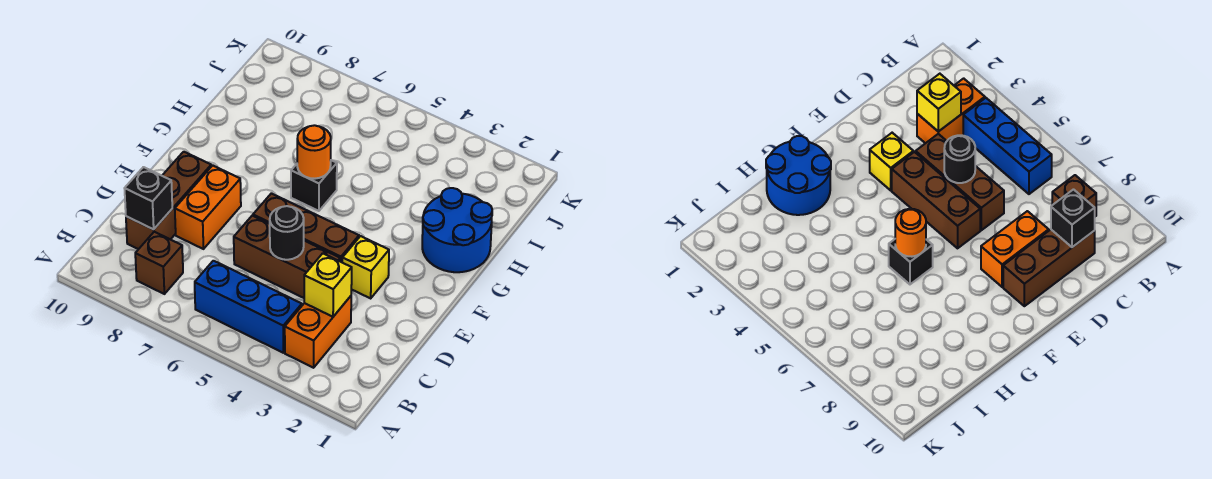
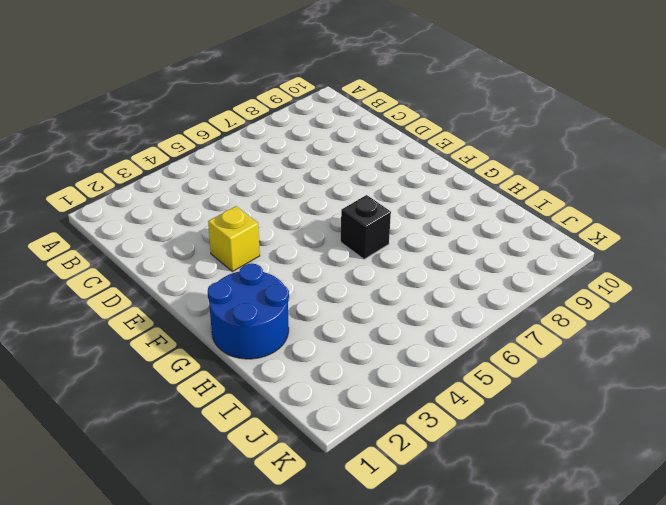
none -> orange 1x2 brick [285,296,351,368]
none -> blue 1x3 brick [195,261,302,353]
none -> brown 1x1 brick [135,232,183,294]

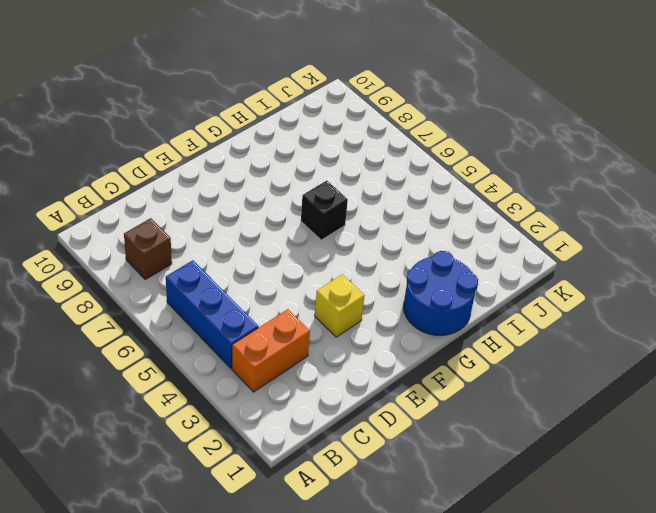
none -> brown 1x3 brick [126,152,211,249]
none -> brown 1x3 brick [234,216,340,298]
none -> orange 1x2 brick [175,165,241,249]

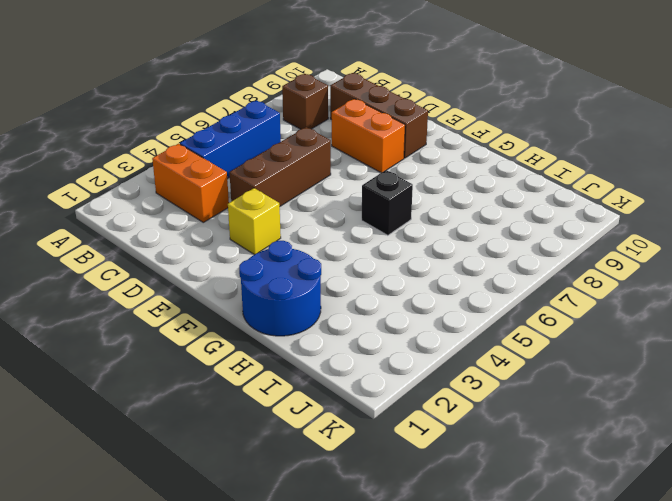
none -> brown 1x3 brick [253,193,359,262]
none -> yellow 1x1 brick [304,253,352,317]
none -> black 1x1 brick [124,167,172,229]

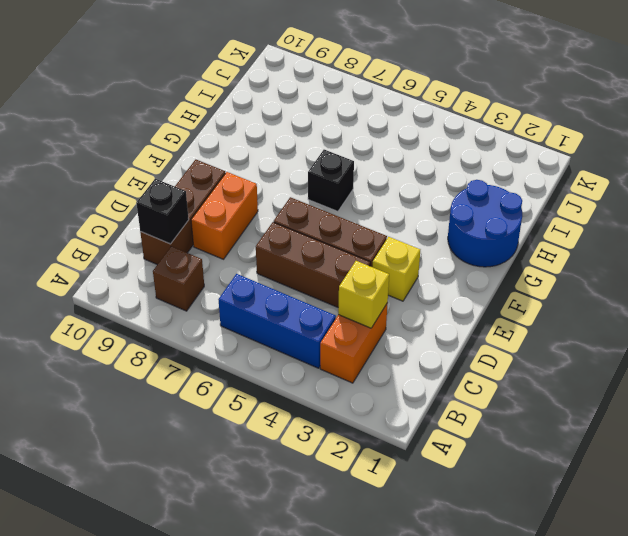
none -> black 1x1 round brick [270,206,304,260]
none -> orange 1x1 round brick [297,125,331,179]

